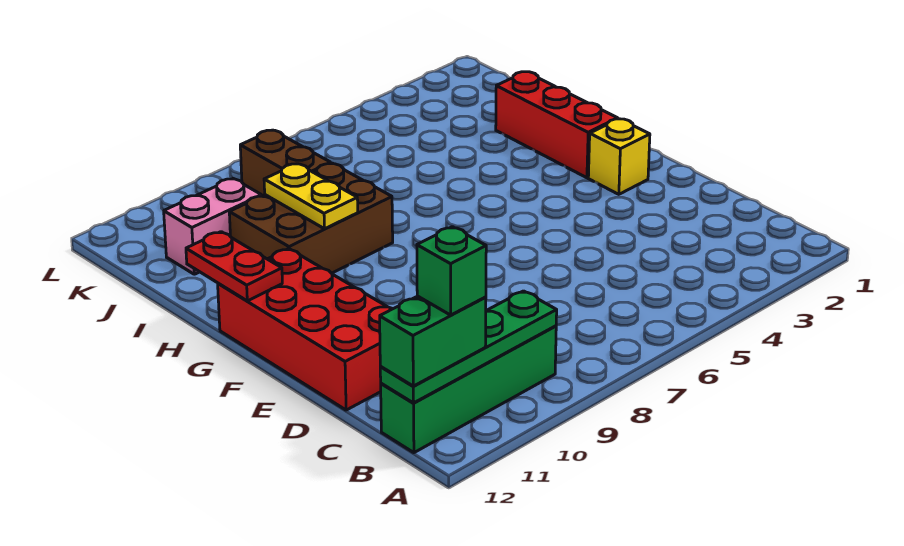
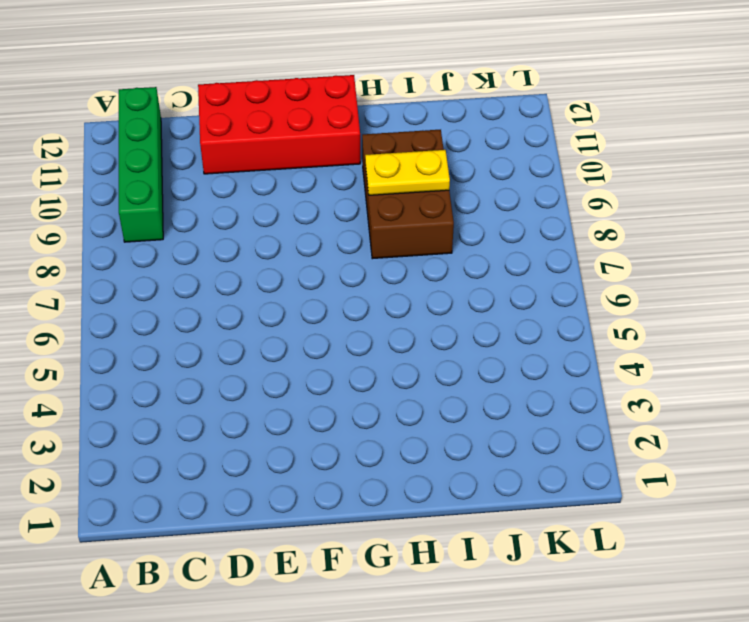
none -> yellow 1x1 brick [588,119,650,194]
none -> red 1x3 brick [496,72,618,178]
none -> brown 1x2 brick [240,130,331,196]

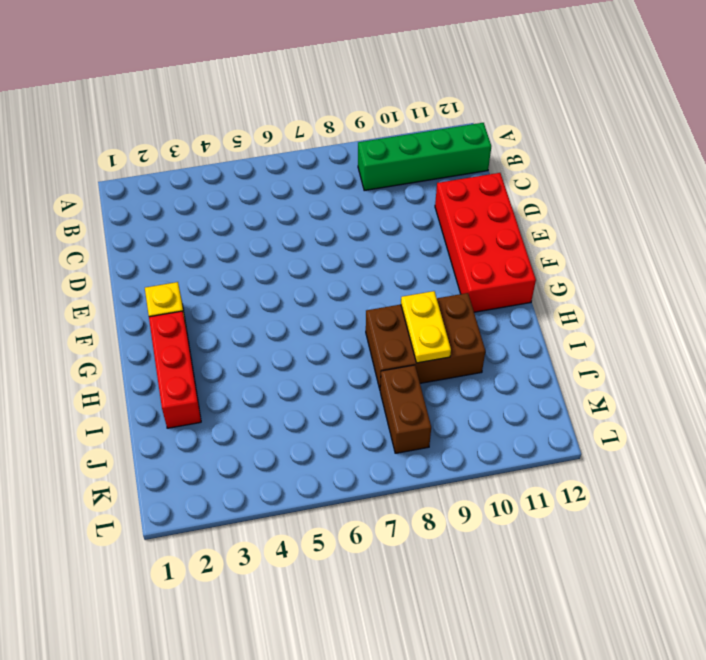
none -> pink 1x2 brick [164,179,262,274]
none -> green 1x4 plate [380,291,557,403]
none -> red 1x2 plate [186,232,282,301]

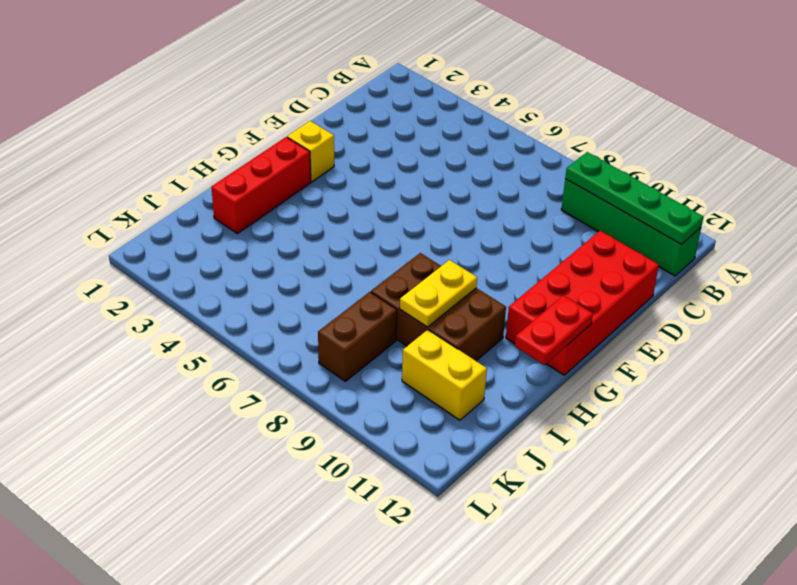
yellow 1x2 brick [402,330,487,420] -> pink 1x2 brick [164,179,262,274]
none -> green 1x2 brick [380,296,486,386]
none -> green 1x1 brick [417,227,486,315]

